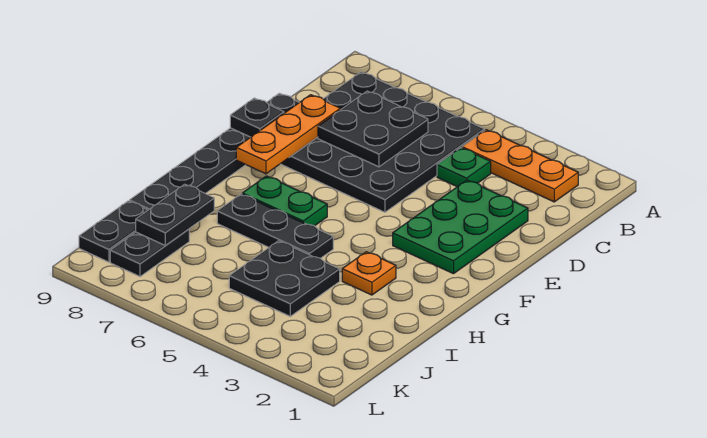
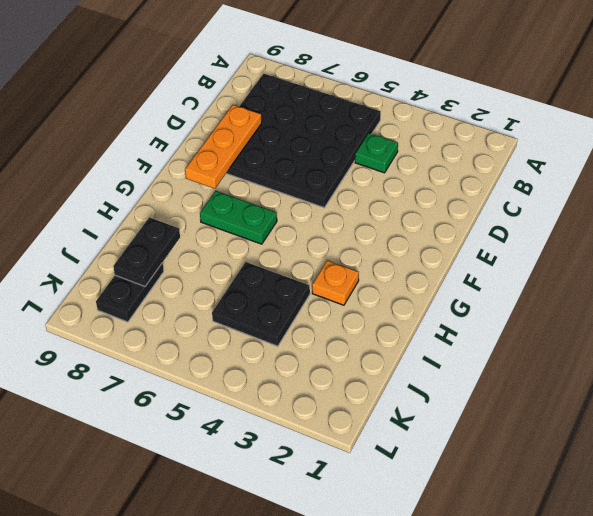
none -> orange 1x3 plate [462,130,578,202]
none -> green 2x3 plate [393,180,528,274]
none -> black 1x6 plate [130,93,299,210]

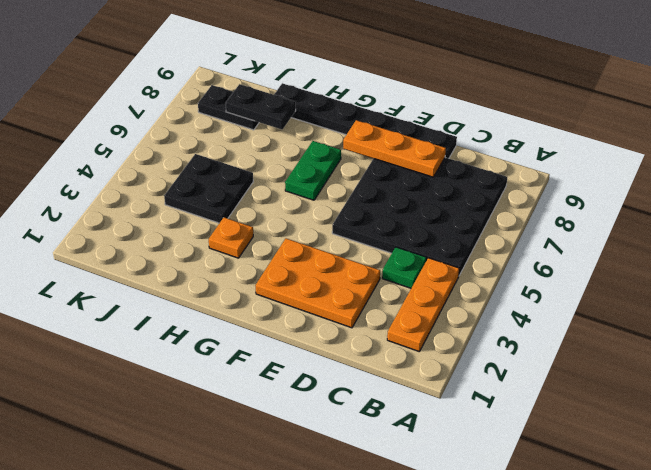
orange 2x3 plate [255,238,380,328] -> green 2x3 plate [393,180,528,274]
none -> black 1x3 plate [217,194,333,258]
none -> black 1x2 plate [79,201,148,262]
none -> black 2x2 plate [318,91,428,167]

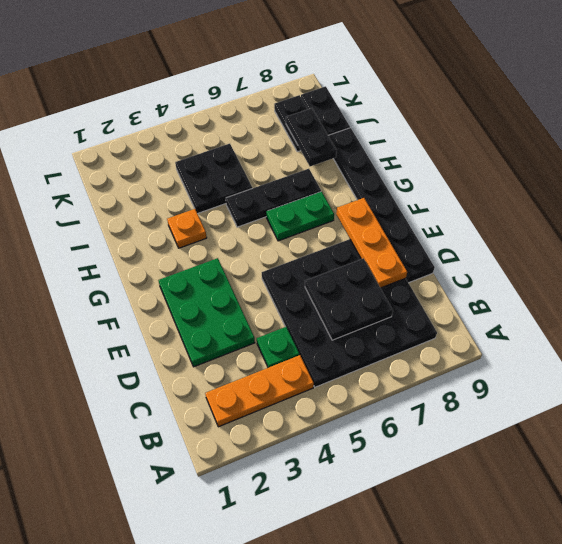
none -> black 1x1 plate [230,98,284,137]

